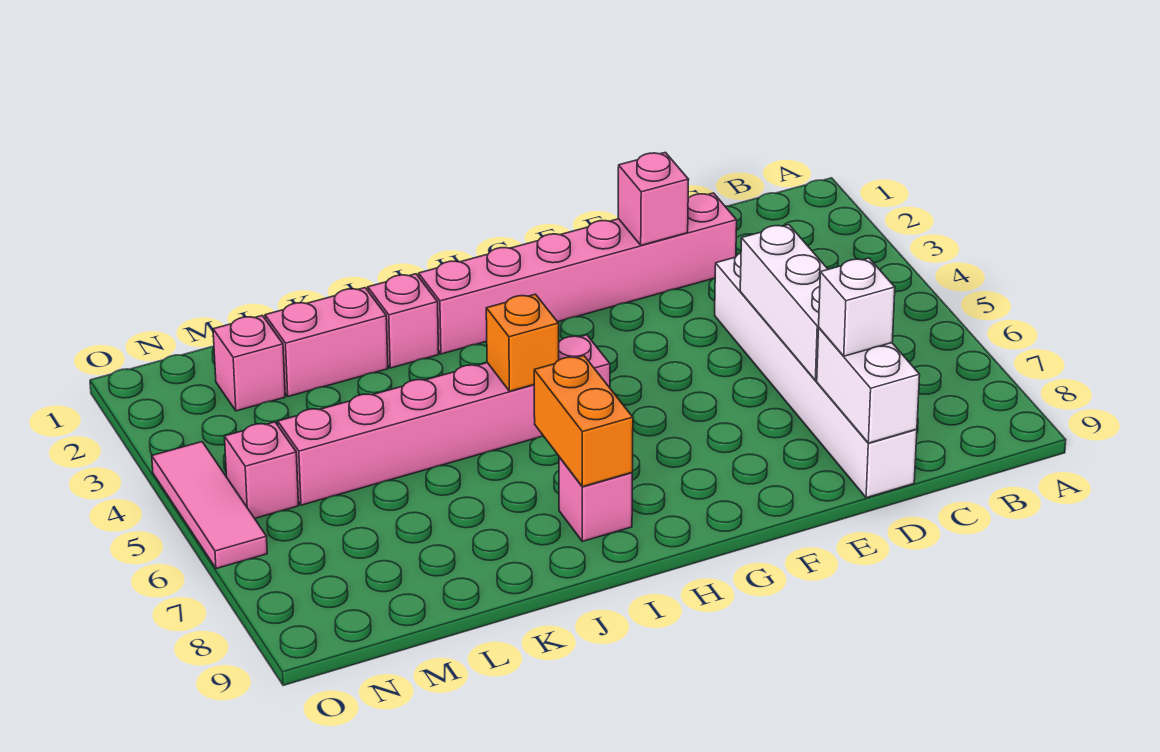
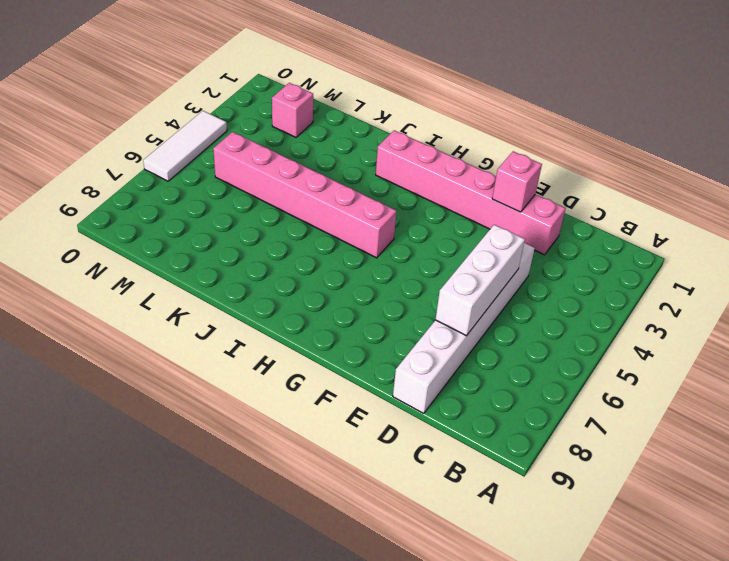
white 1x3 tile [143,111,227,181] -> pink 1x3 tile [152,442,267,569]
none -> pink 1x1 brick [559,457,632,541]
none -> pink 1x1 brick [368,274,439,368]
none -> pink 1x2 brick [265,288,388,397]

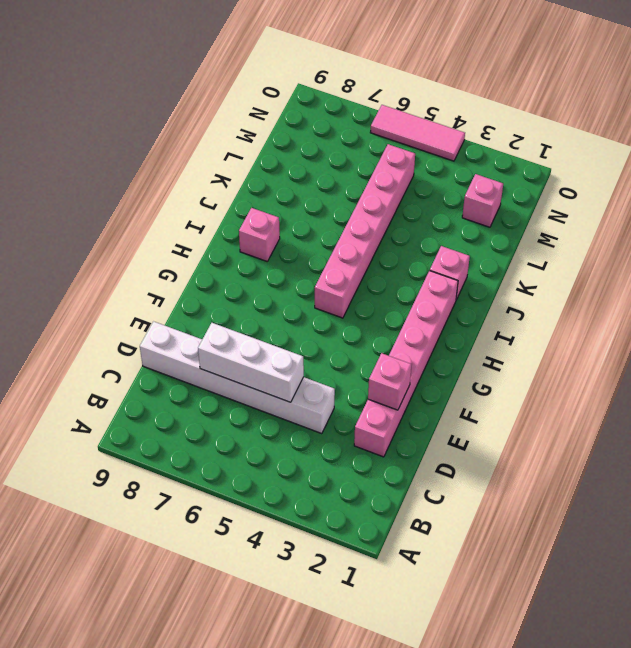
none -> pink 1x2 brick [265,288,388,397]
none -> pink 1x1 brick [224,422,299,518]
none -> white 1x2 brick [817,328,920,443]

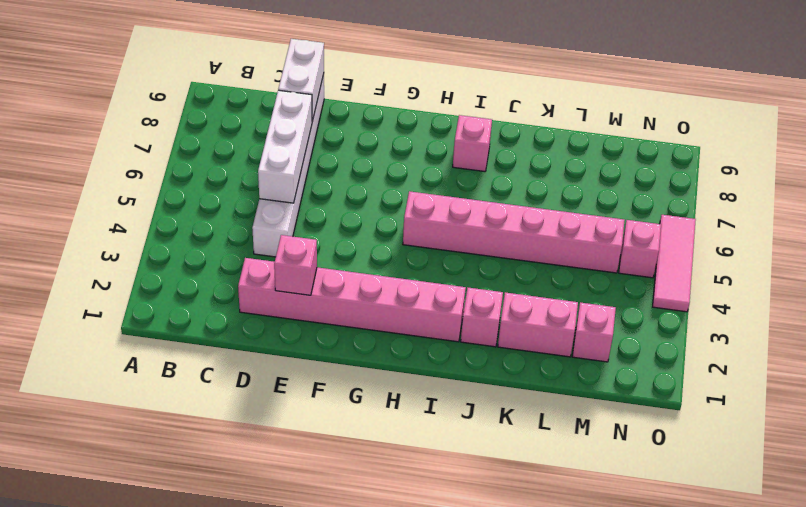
none -> orange 1x1 brick [486,294,559,391]
none -> orange 1x2 brick [534,356,633,487]
none -> white 1x1 brick [819,258,895,356]

